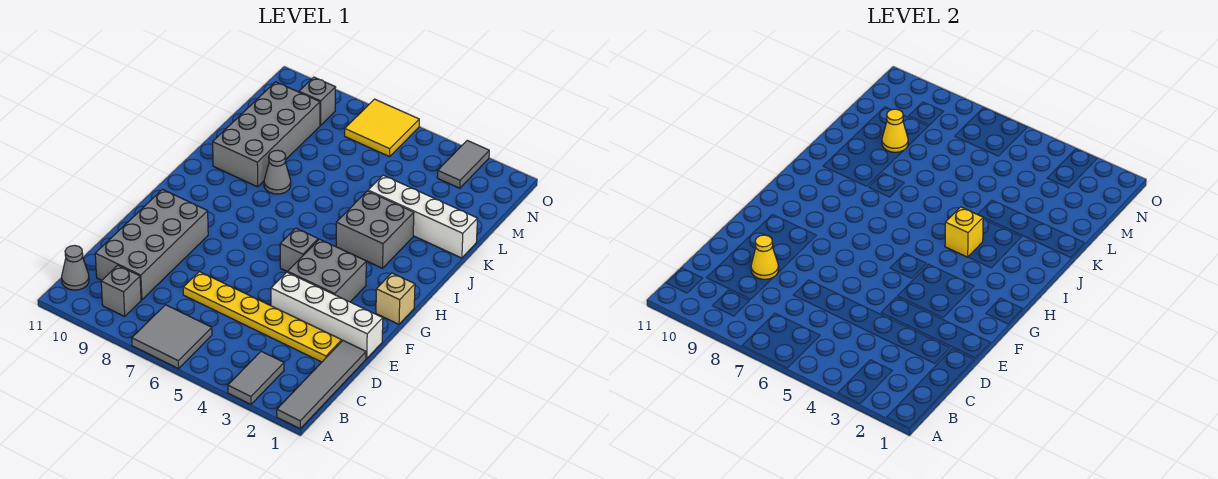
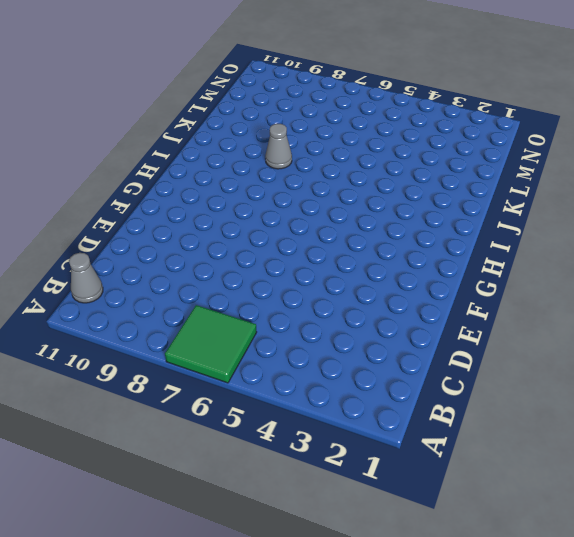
green 2x2 tile [165,305,257,383] -> grey 2x2 tile [132,305,212,369]
none -> grey 1x4 tile [277,341,366,429]
none -> grey 1x2 tile [228,351,284,404]
none -> grey 1x1 brick [101,265,141,316]

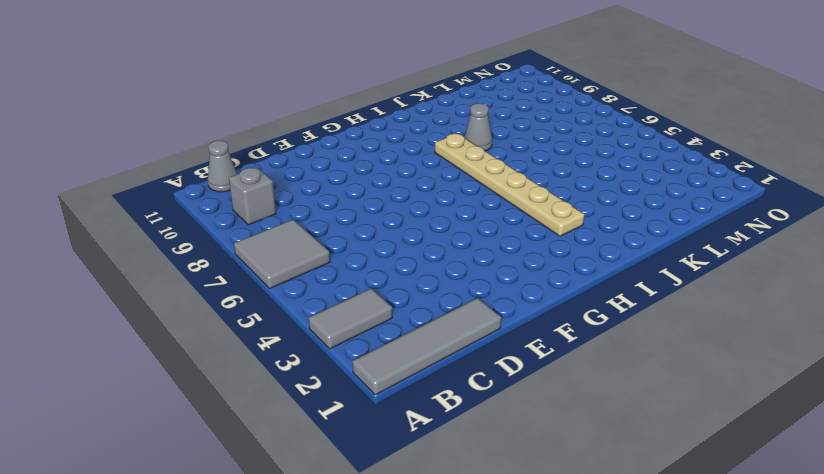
tan 1x6 plate [435,134,584,236] -> grey 2x2 brick [336,191,414,268]
none -> grey 2x4 brick [95,189,208,300]
none -> yellow 1x6 plate [183,272,342,362]
none -> white 1x4 brick [271,272,383,358]

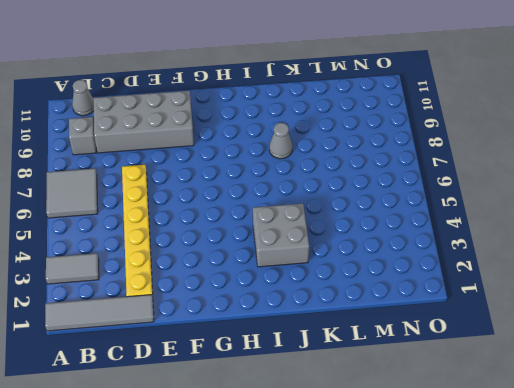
none -> white 1x4 brick [271,272,383,358]
none -> grey 2x2 brick [288,239,366,302]
none -> tan 1x1 brick [376,273,415,324]

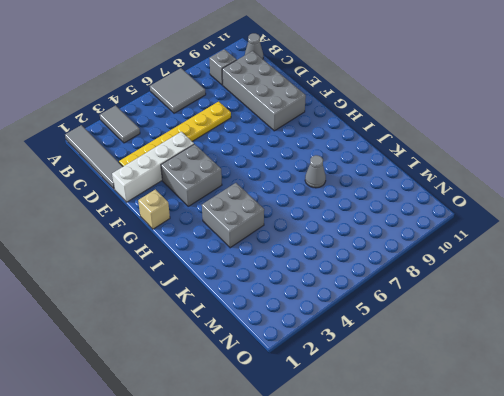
none -> grey 1x1 brick [280,228,318,272]
none -> grey 2x4 brick [213,82,320,187]
none -> white 1x4 brick [368,175,478,258]

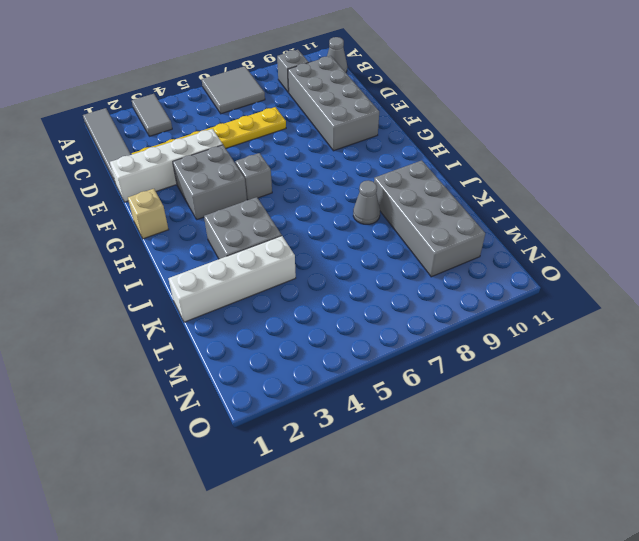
none -> grey 1x2 tile [437,140,489,188]
none -> yellow 2x2 tile [345,99,419,157]
none -> grey 1x1 brick [299,77,336,125]

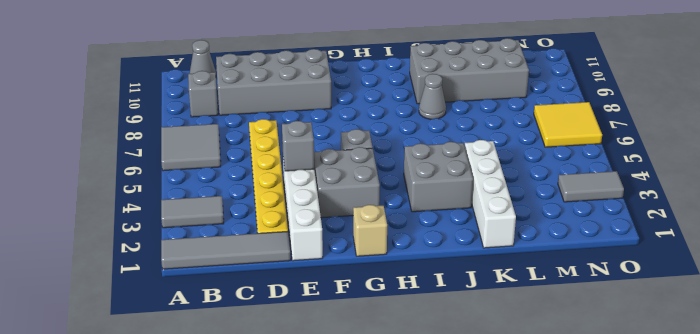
grey 1x1 brick [282,121,314,171] -> grey 1x1 brick moved to [299,77,336,125]
none -> yellow 1x1 cone [751,235,779,279]
none -> yellow 1x1 brick [945,207,983,257]
none -> yellow 1x1 cone [882,109,908,152]

